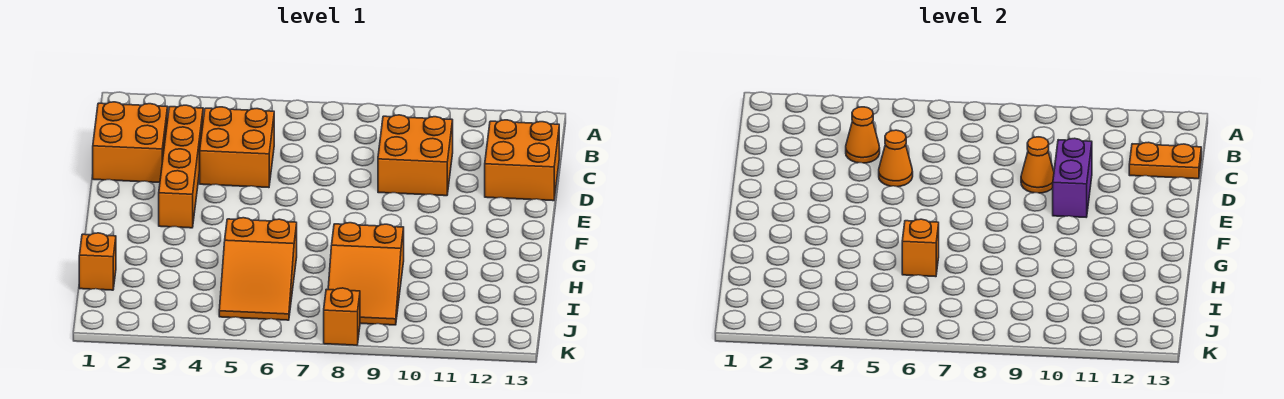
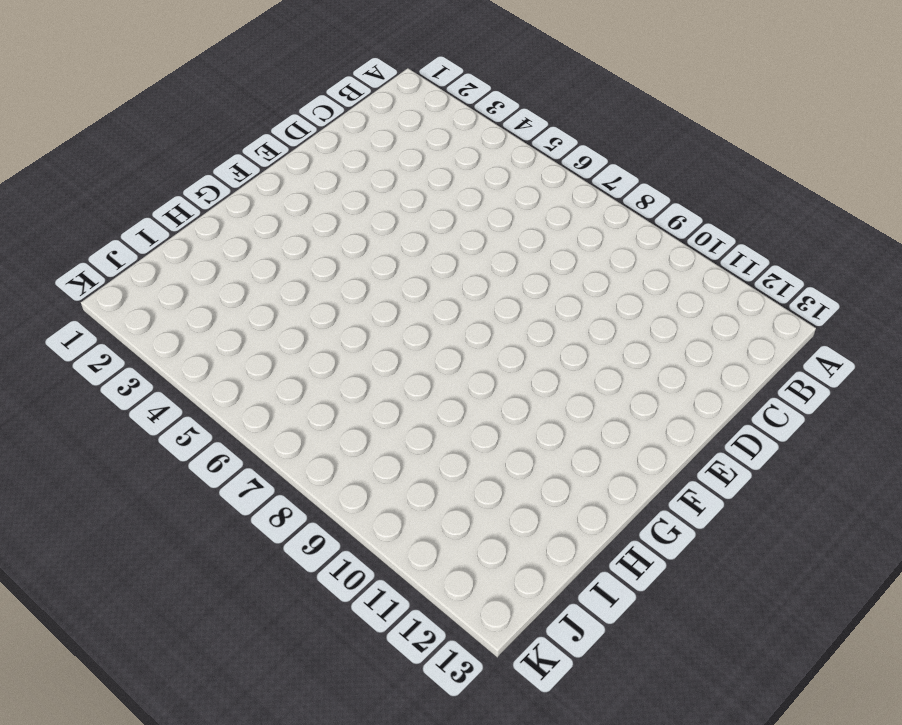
none -> orange 2x2 brick [93,102,168,183]
none -> orange 1x4 brick [159,105,203,228]
none -> orange 2x2 brick [200,107,274,188]

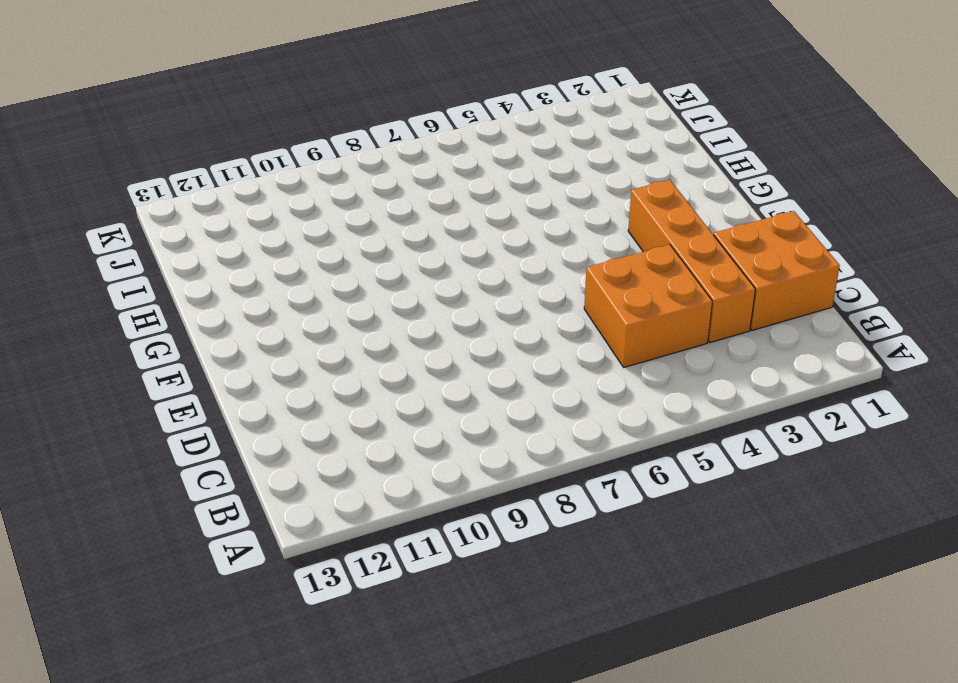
none -> orange 2x2 brick [378,115,453,196]
none -> orange 2x2 brick [485,120,559,201]
none -> orange 2x3 slope [219,218,297,320]

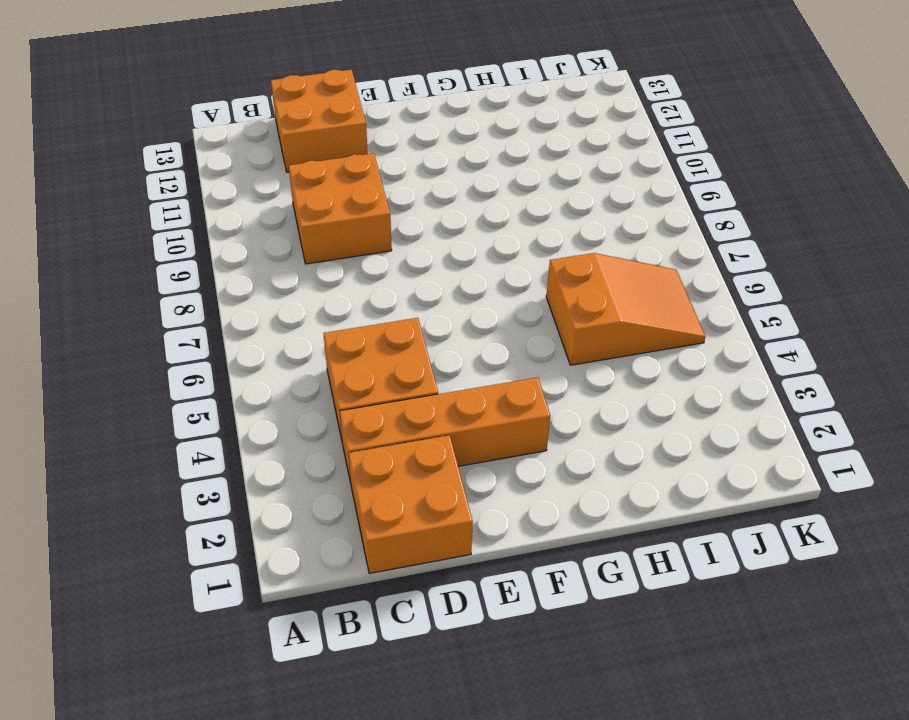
none -> orange 2x3 slope [328,223,404,325]
none -> orange 1x1 brick [79,233,116,290]
none -> orange 1x1 brick [324,288,360,345]

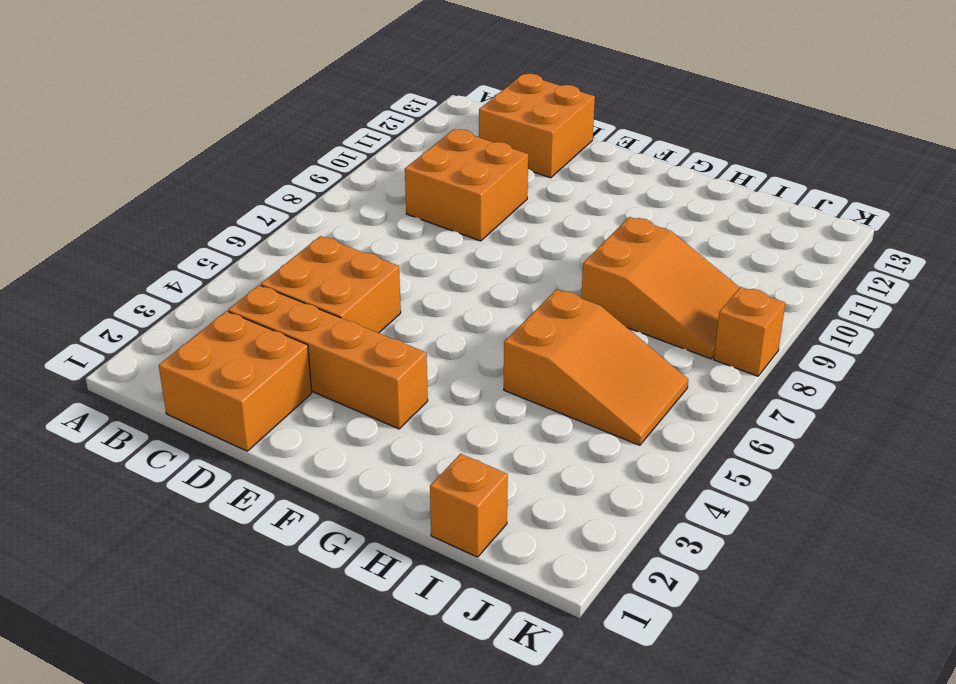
none -> orange 1x1 cone [846,107,880,163]
none -> orange 1x2 plate [1129,142,1201,179]
none -> orange 1x1 cone [879,130,913,187]

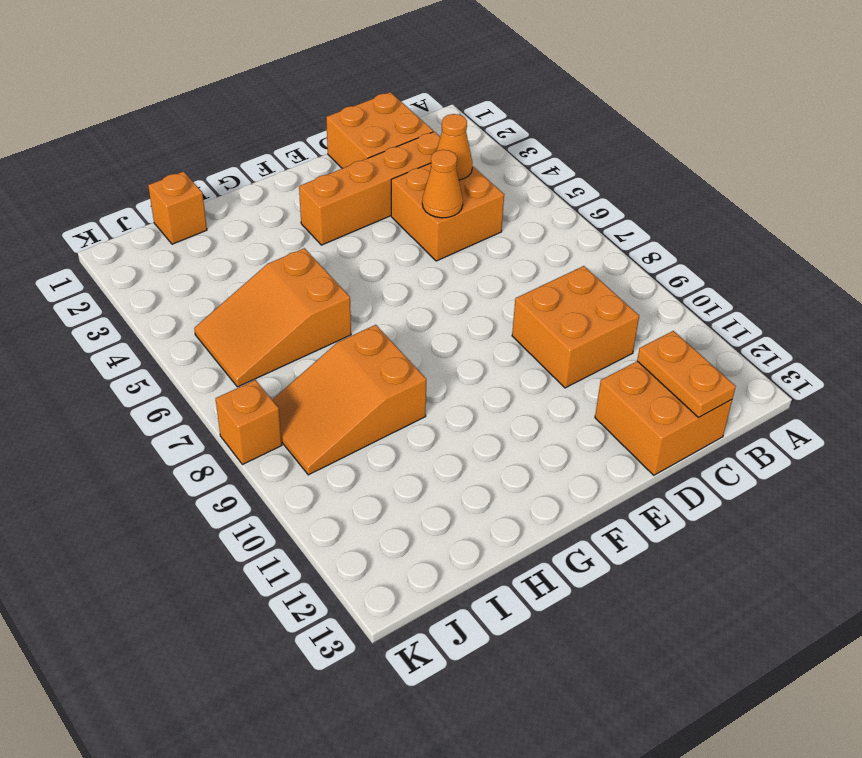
none -> orange 1x1 cone [1021,137,1054,193]
none -> purple 1x2 brick [1053,138,1092,217]
none -> orange 1x1 brick [902,219,939,277]

